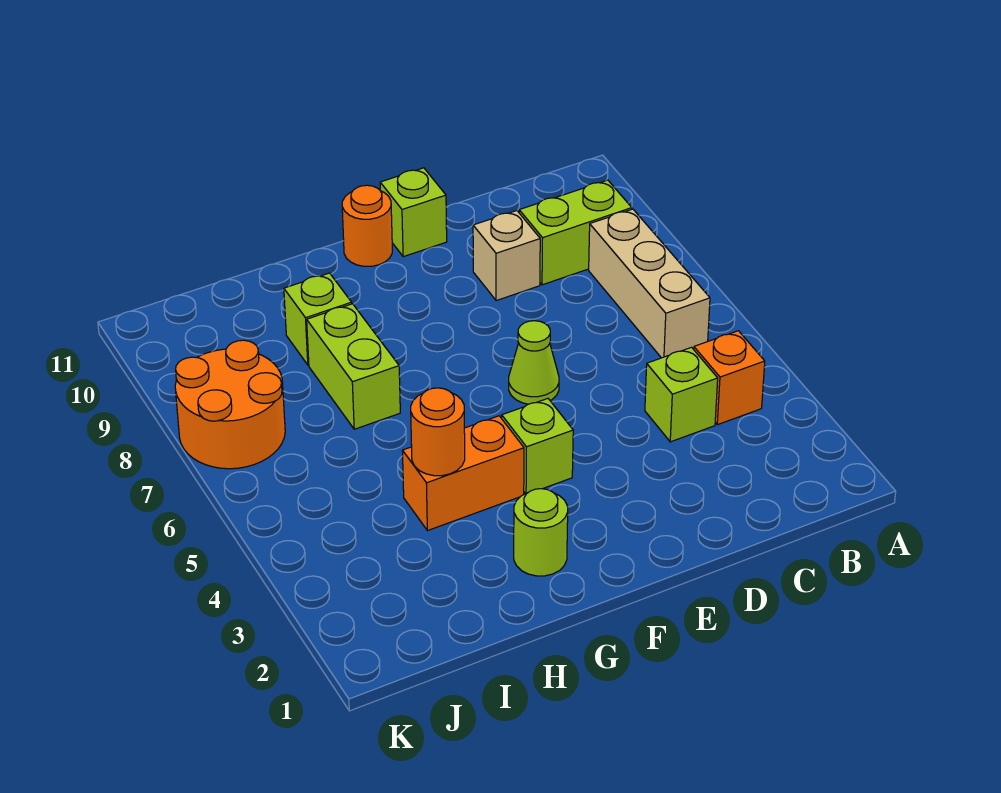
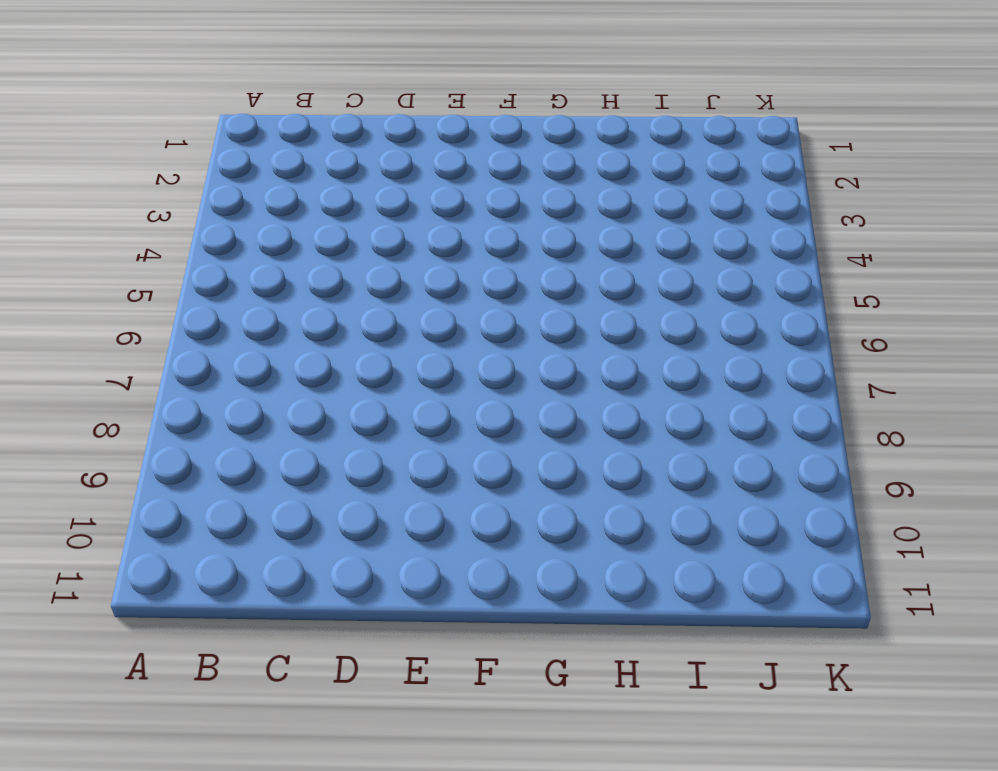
none -> orange 1x1 brick [694,331,765,425]
none -> tan 1x3 brick [589,209,710,358]
none -> lime 1x2 brick [519,180,632,285]

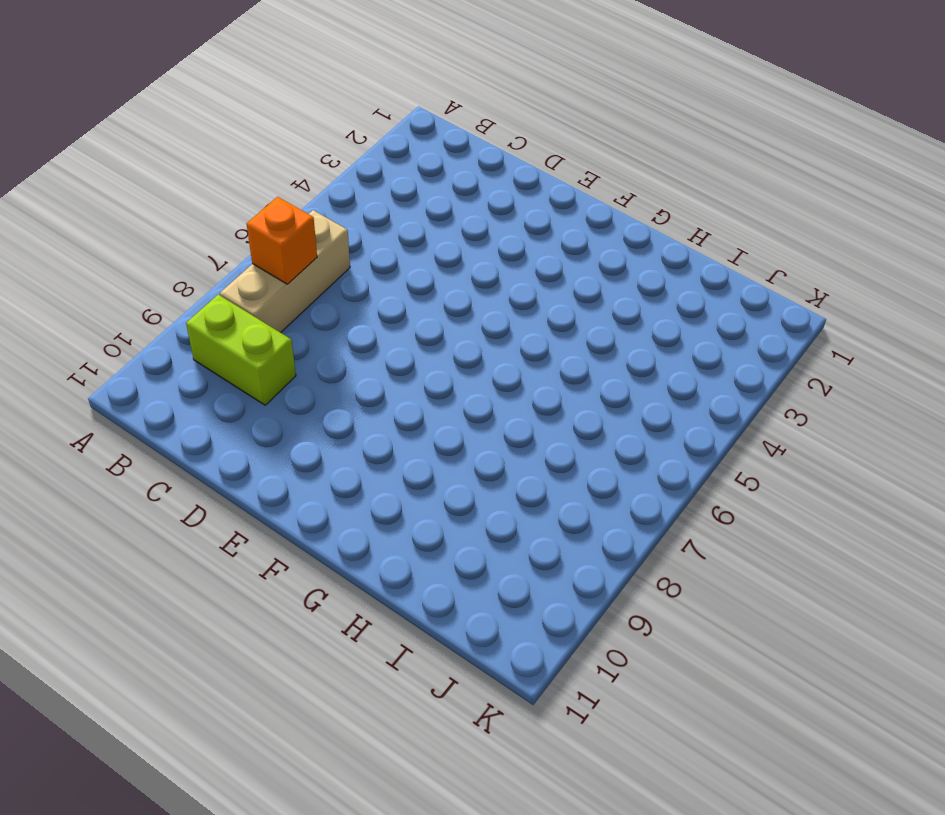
orange 1x1 brick [247,197,317,284] -> orange 1x1 brick moved to [694,331,765,425]
none -> lime 1x1 brick [645,347,718,442]
none -> tan 1x1 brick [473,211,540,301]
none -> lime 1x1 cone [509,321,559,404]

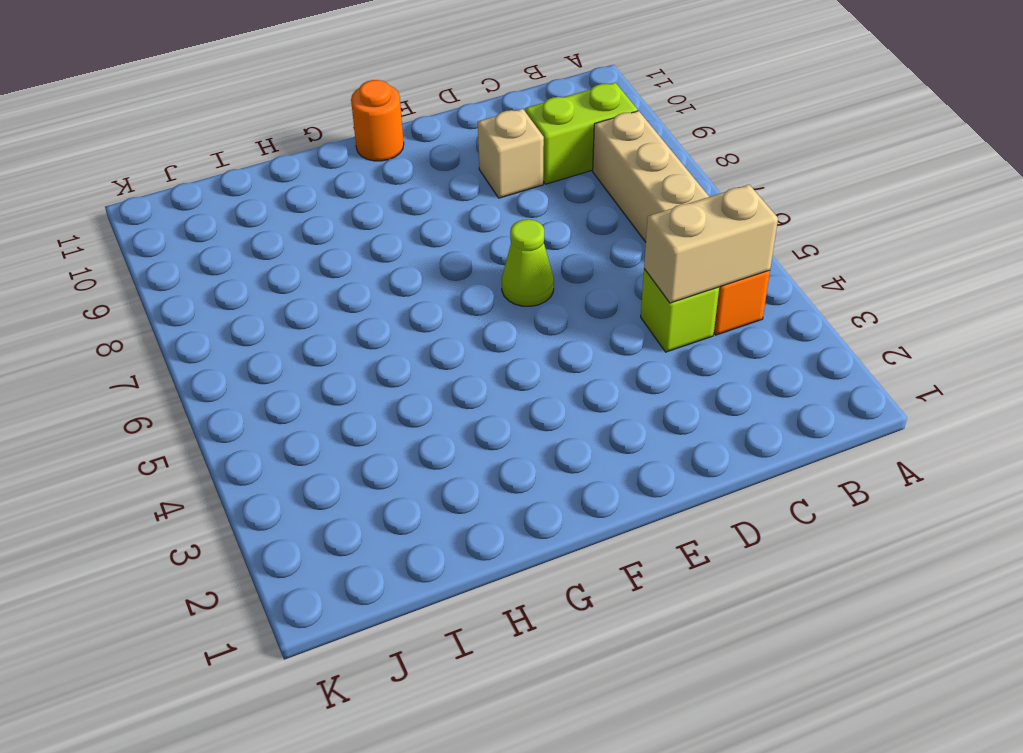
tan 1x2 brick [644,185,778,303] -> none
none -> lime 1x1 brick [380,168,447,257]
none -> lime 1x1 brick [502,399,573,494]
none -> lime 1x1 round brick [514,489,568,576]

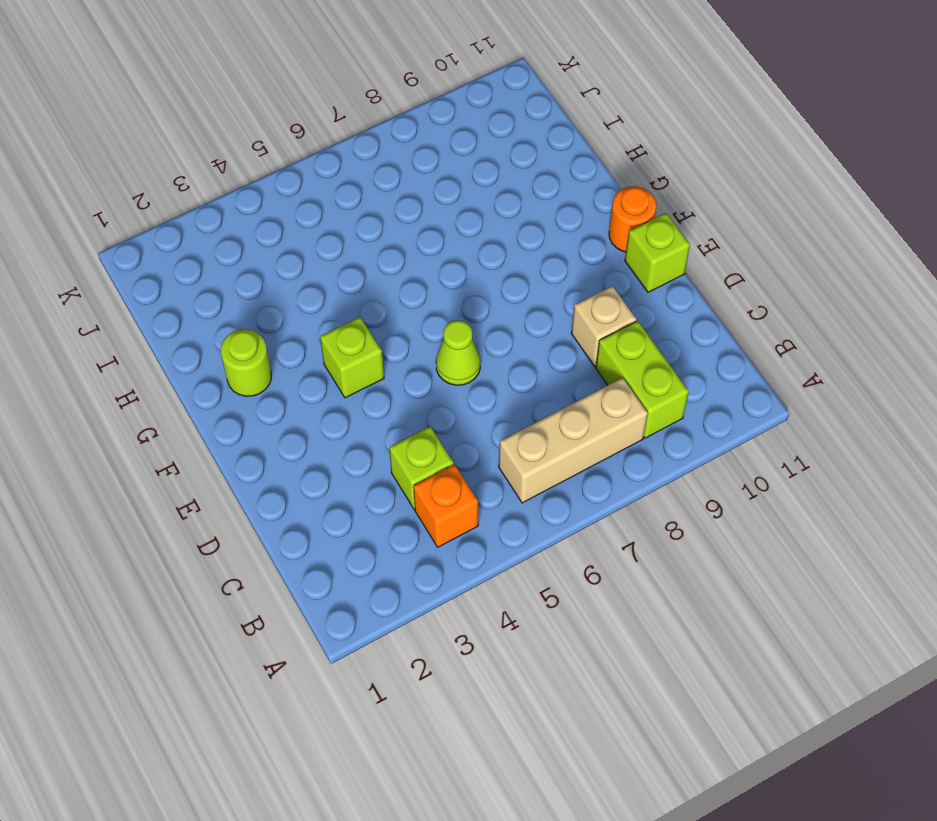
none -> orange 1x2 brick [402,416,524,531]
none -> lime 1x2 brick [307,304,400,429]
none -> lime 1x1 brick [284,273,352,365]

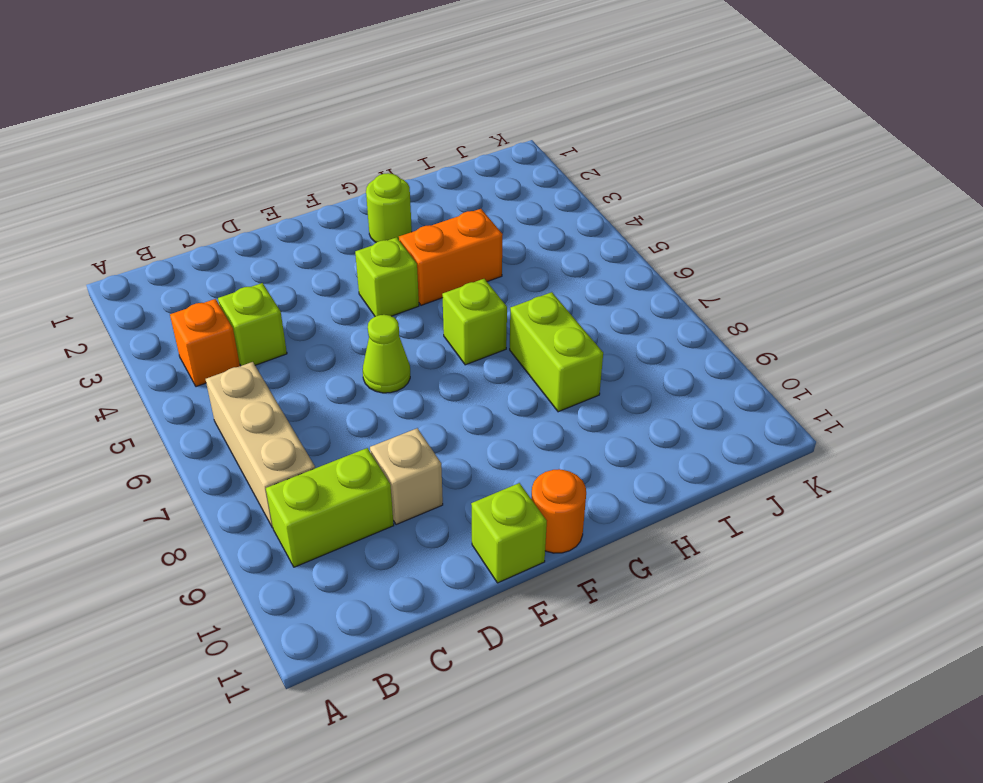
lime 1x1 brick [442,279,507,365] -> lime 1x1 brick moved to [284,273,352,365]
none -> orange 2x2 round brick [175,340,285,469]
none -> orange 1x1 round brick [411,388,465,476]

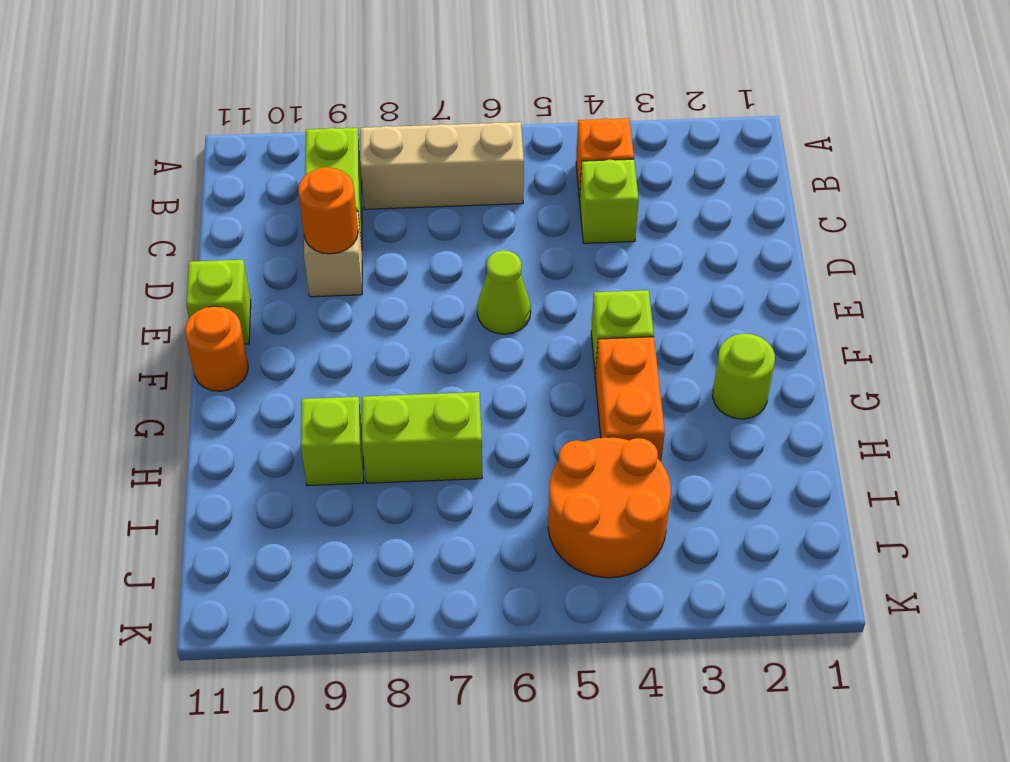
orange 1x1 round brick [298,167,358,254] -> orange 1x1 round brick moved to [411,388,465,476]
orange 2x2 round brick [548,437,671,578] -> orange 2x2 round brick moved to [175,340,285,469]

